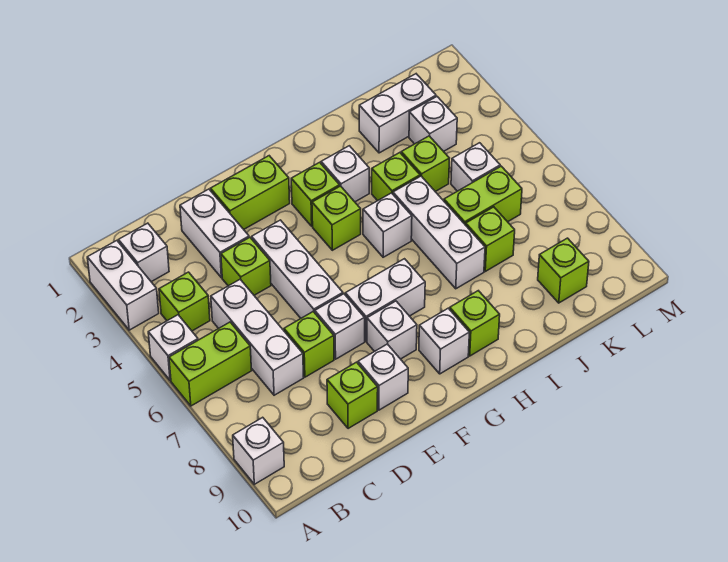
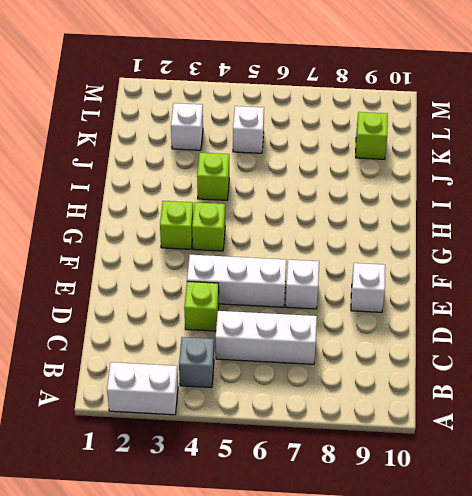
grey 1x1 brick [179,337,214,388] -> lime 1x1 brick [159,272,210,331]
none -> white 1x1 brick [148,315,198,380]
none -> lime 1x2 brick [169,322,252,406]
none -> white 1x1 brick [233,417,284,484]
none -> white 1x1 brick [119,223,169,282]

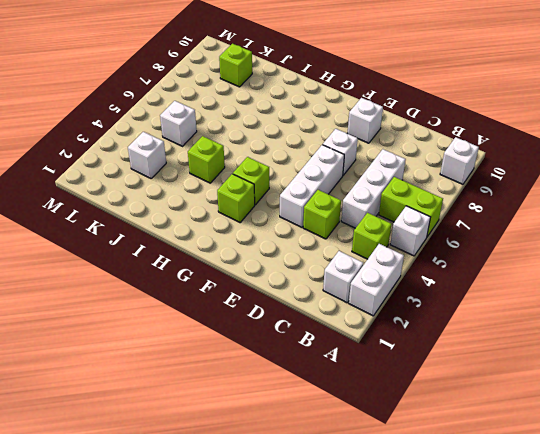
none -> white 1x2 brick [180,189,249,278]
none -> lime 1x1 brick [284,312,334,377]
none -> lime 1x1 brick [327,362,378,429]
none -> lime 1x2 brick [210,156,290,229]

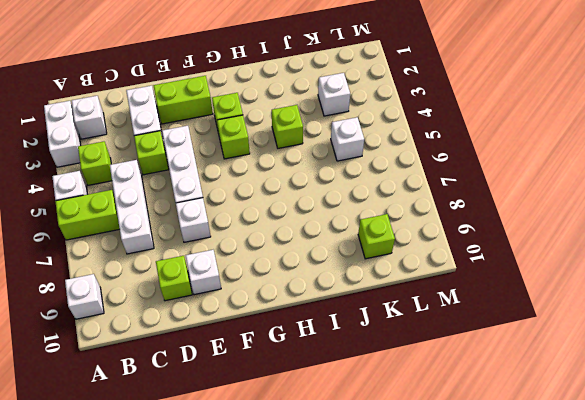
none -> lime 1x1 brick [284,312,334,377]
none -> white 1x2 brick [345,259,425,341]
none -> white 1x1 brick [367,301,417,359]
none -> white 1x1 brick [419,308,469,374]

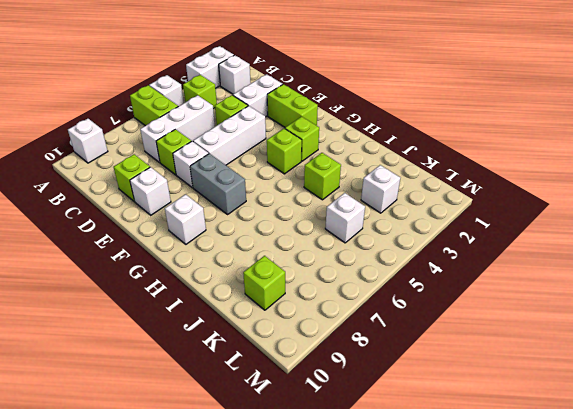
grey 1x2 brick [190,154,246,214] -> white 1x2 brick [345,259,425,341]
none -> white 1x1 brick [367,301,417,359]
none -> white 1x1 brick [321,146,369,202]
none -> white 1x1 brick [363,193,412,257]
none -> lime 1x1 brick [450,291,500,356]

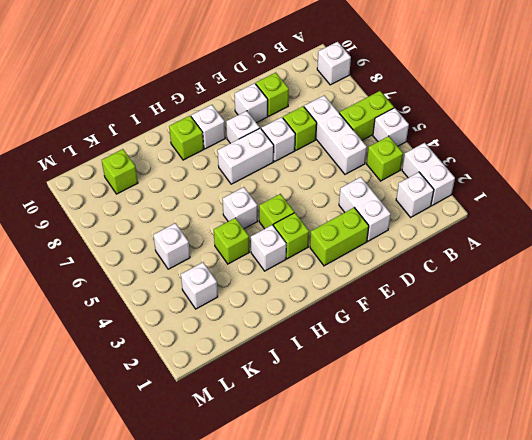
none -> lime 1x1 brick [221,237,271,295]
none -> white 1x3 brick [252,220,343,318]
none -> white 1x3 brick [393,176,485,289]
none -> white 1x2 brick [359,74,436,153]

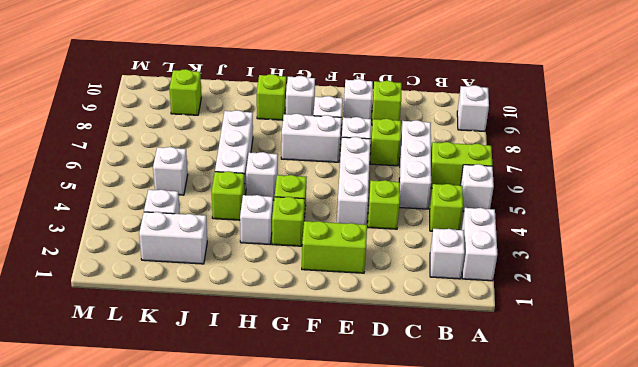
none -> white 1x2 brick [180,189,249,278]
none -> lime 1x1 brick [401,136,449,192]
none -> lime 1x2 brick [444,166,522,225]
none -> lime 1x1 brick [466,207,515,271]

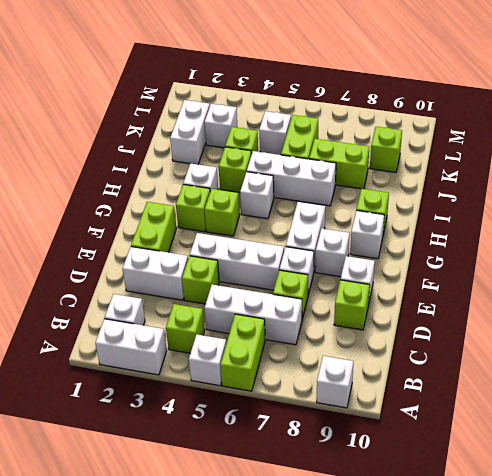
lime 1x2 brick [309,139,369,189] -> lime 1x1 brick [466,207,515,271]

